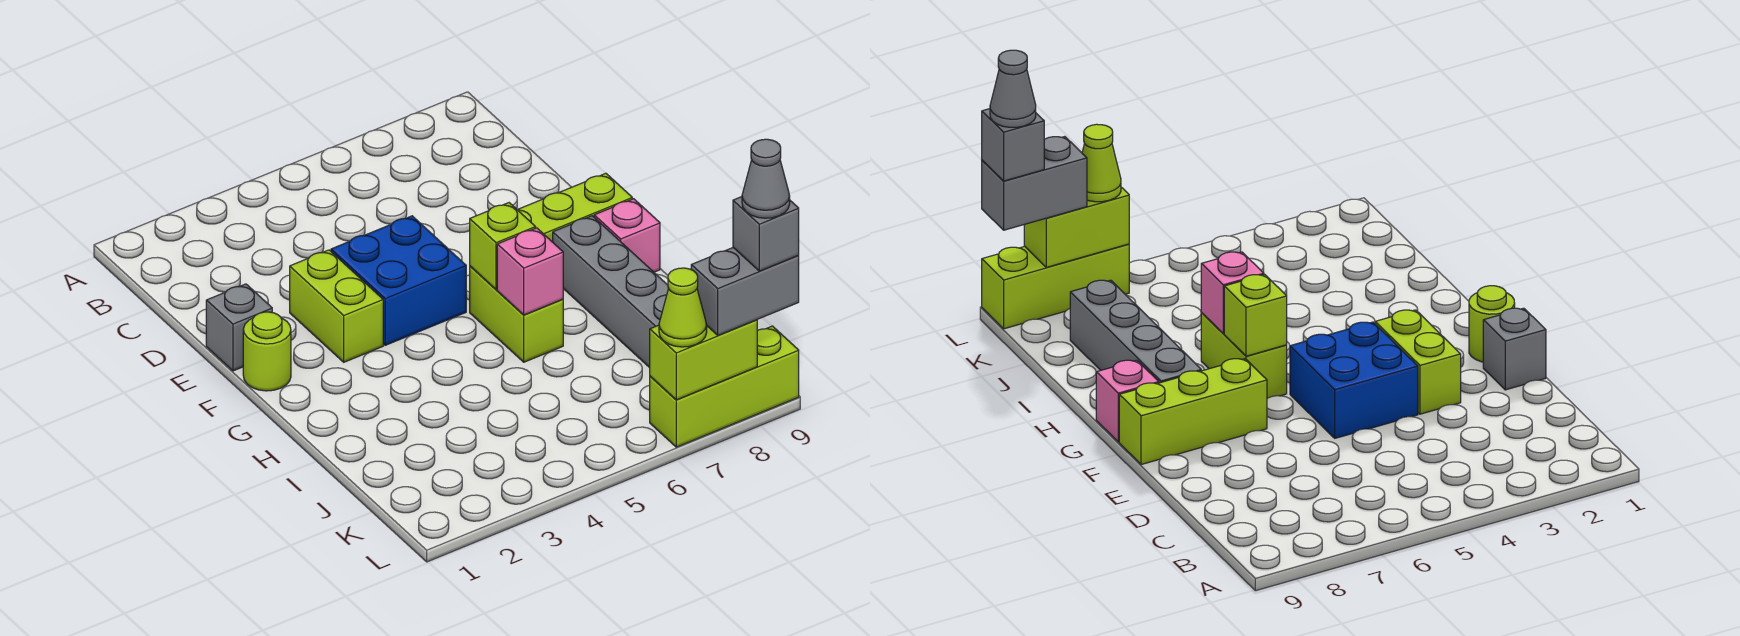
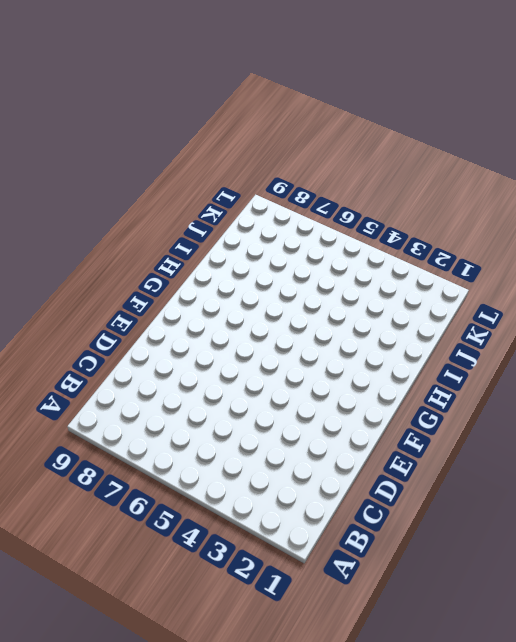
none -> grey 1x1 brick [206,284,272,371]
none -> lime 1x2 brick [290,250,383,362]
none -> blue 2x2 brick [331,216,466,345]

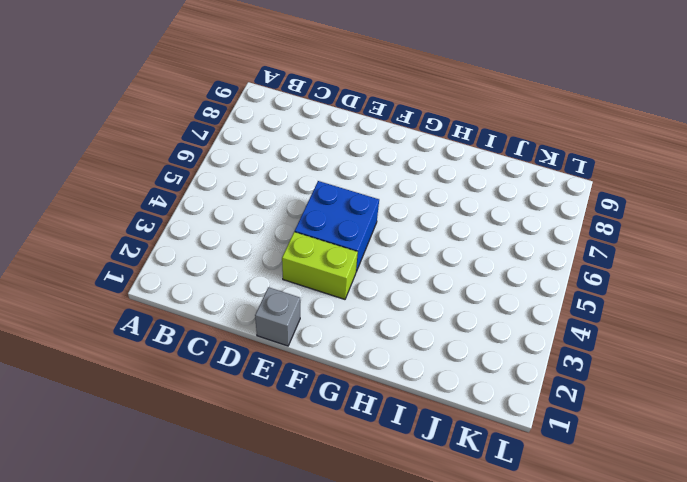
none -> lime 1x1 round brick [243,312,291,391]
none -> lime 1x3 brick [517,173,632,242]
none -> lime 1x2 brick [470,266,563,362]

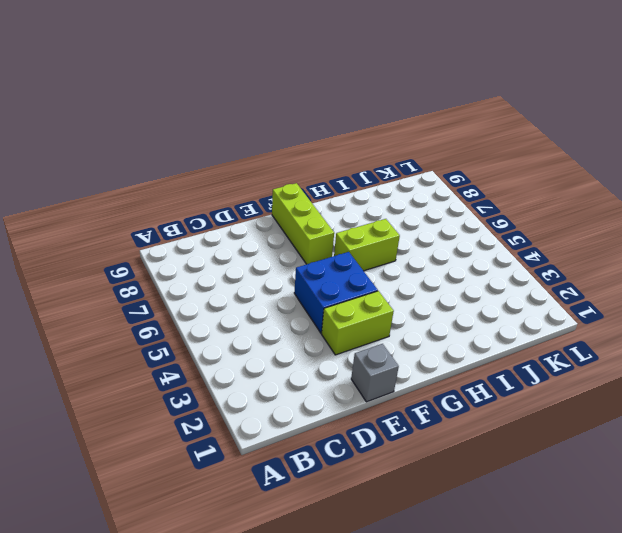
none -> lime 1x1 round brick [243,312,291,391]
none -> grey 1x4 brick [553,216,669,368]
none -> pink 1x1 brick [594,199,660,272]

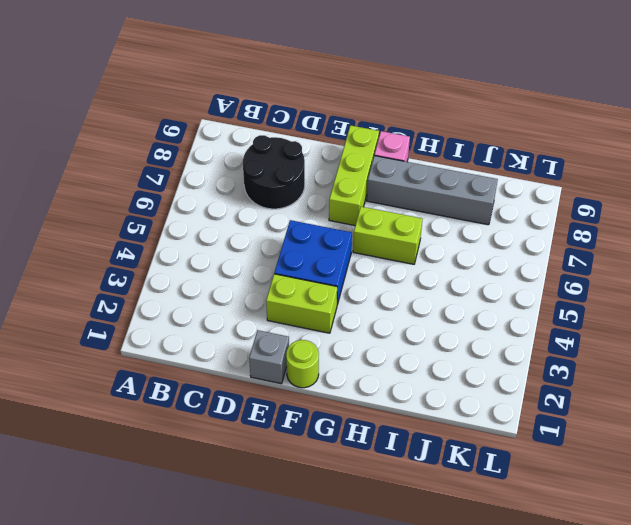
black 2x2 round brick [243,135,305,209] -> none
none -> lime 1x3 brick [650,326,799,447]
none -> lime 1x1 brick [470,203,536,289]
none -> pink 1x1 brick [497,228,563,315]

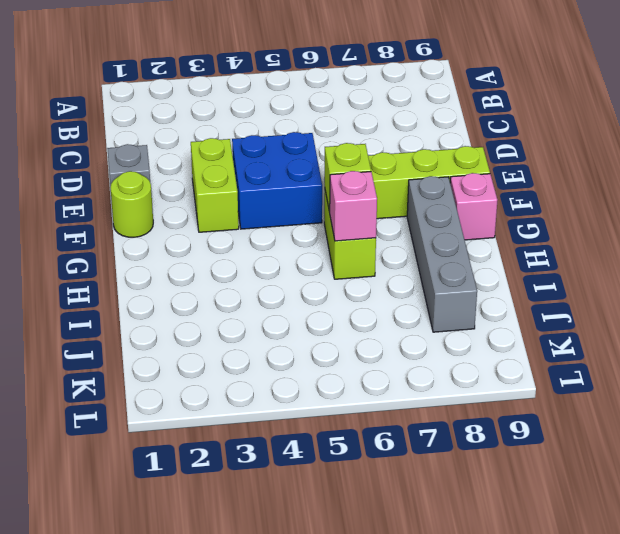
none -> lime 1x3 brick [650,326,799,447]
none -> lime 1x2 brick [650,320,757,400]
none -> lime 1x1 cone [659,268,707,347]

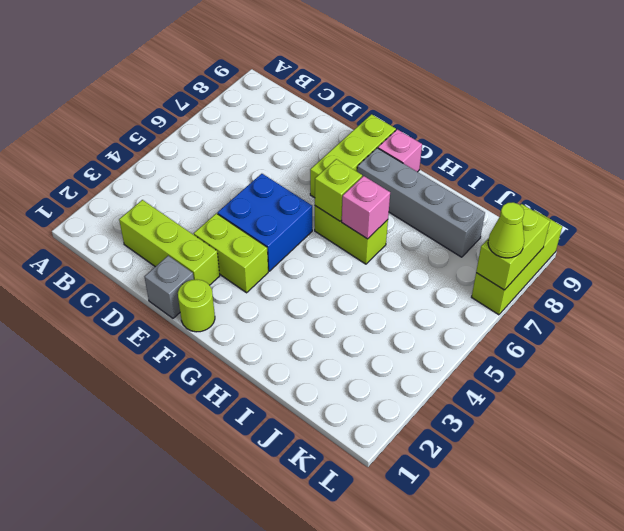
lime 1x3 brick [119,200,220,285] -> none
none -> grey 1x2 brick [691,248,799,335]
none -> grey 1x1 brick [733,197,799,271]
none -> grey 1x1 cone [742,139,790,218]

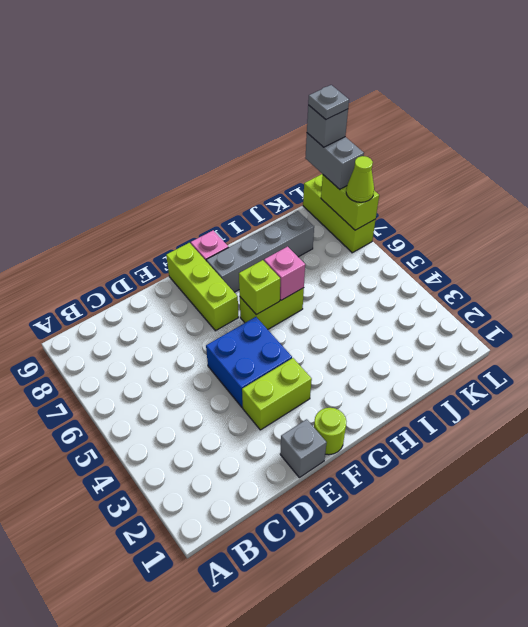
grey 1x1 plate [308,85,349,120] -> grey 1x1 cone [742,139,790,218]

